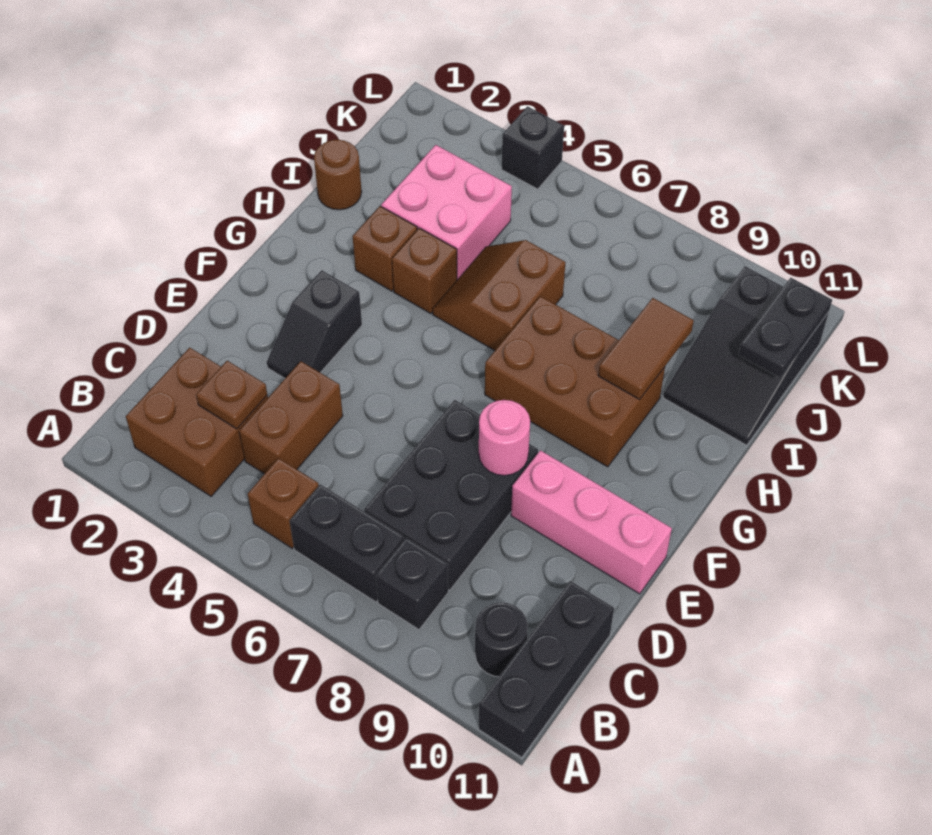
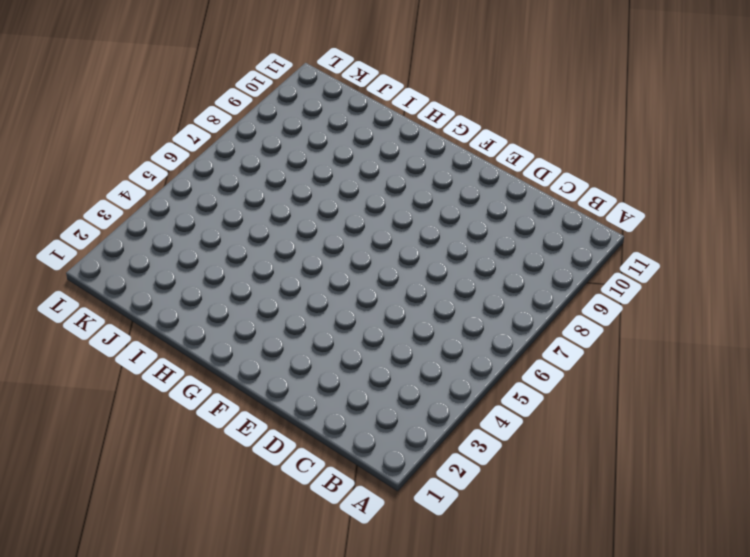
none -> black 1x3 brick [479,581,614,758]
none -> brown 2x2 brick [126,348,268,496]
none -> brown 1x1 brick [248,458,319,548]

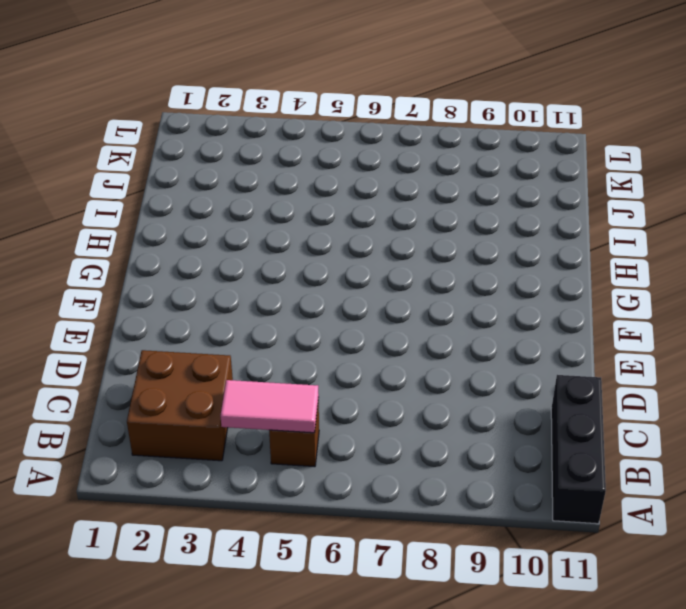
pink 1x2 tile [220,380,319,433] -> none
none -> black 1x2 brick [290,484,404,602]
none -> black 1x1 brick [376,538,448,629]
none -> black 1x1 round brick [475,602,528,677]

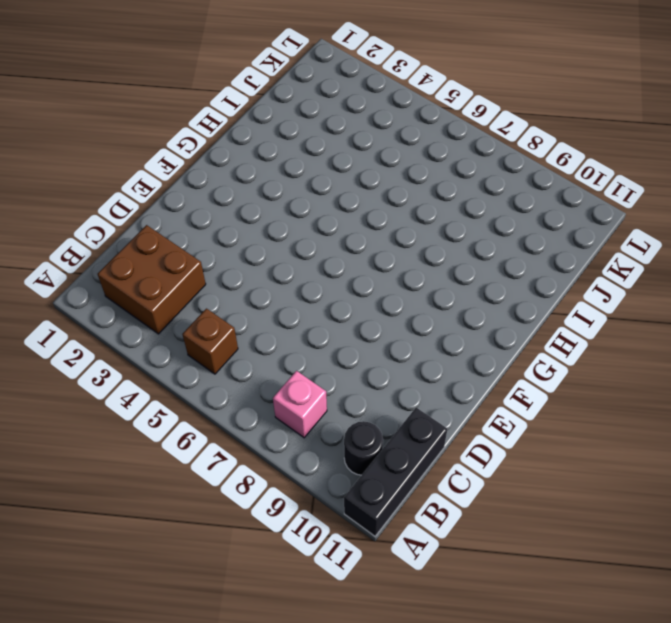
pink 1x1 brick [273,371,327,438] -> black 1x1 brick [376,538,448,629]
none -> black 1x2 brick [290,484,404,602]
none -> brown 1x2 brick [239,361,343,474]
none -> black 2x3 brick [364,400,538,590]

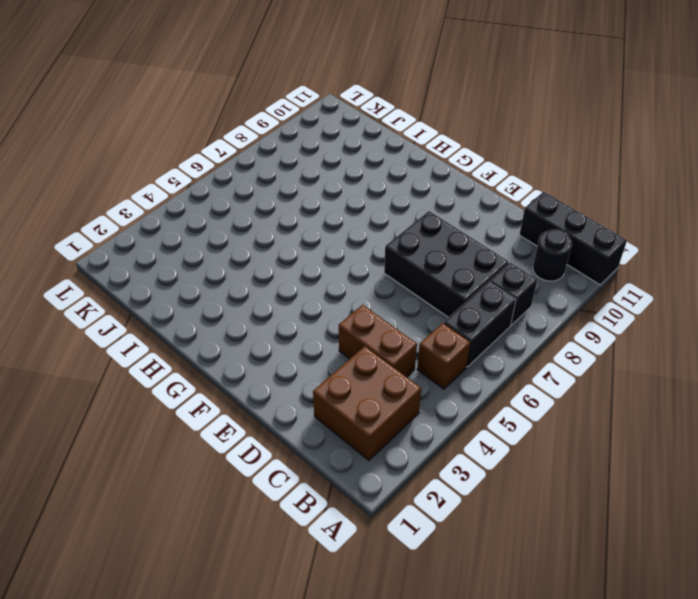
none -> black 1x2 slope [267,270,362,378]
none -> pink 1x3 brick [511,450,672,594]
none -> brown 2x3 brick [485,296,665,467]

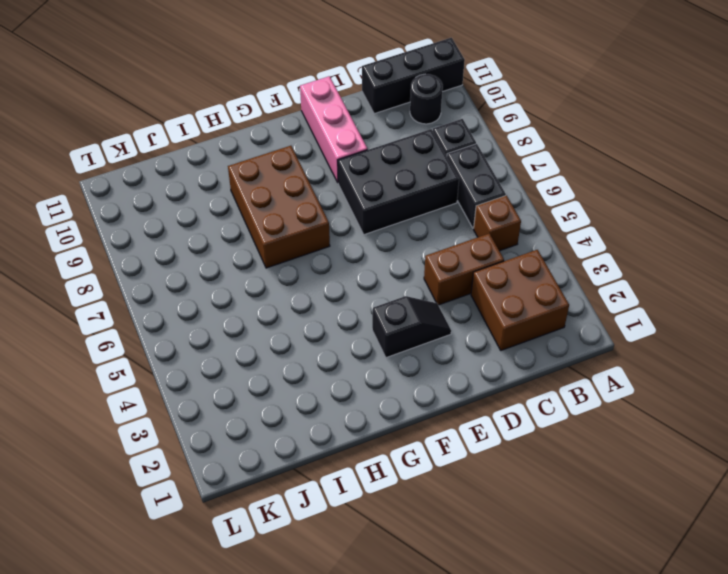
none -> brown 1x1 brick [353,206,417,291]
none -> brown 1x1 brick [392,228,457,314]
none -> brown 2x2 slope [433,240,565,351]

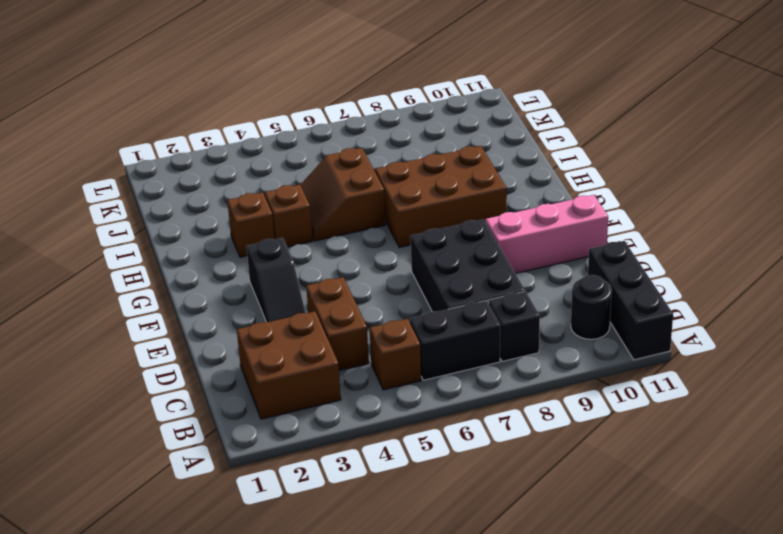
none -> brown 1x1 round brick [314,140,362,210]
none -> pink 2x2 brick [381,145,512,280]
none -> black 2x3 slope [663,266,829,445]

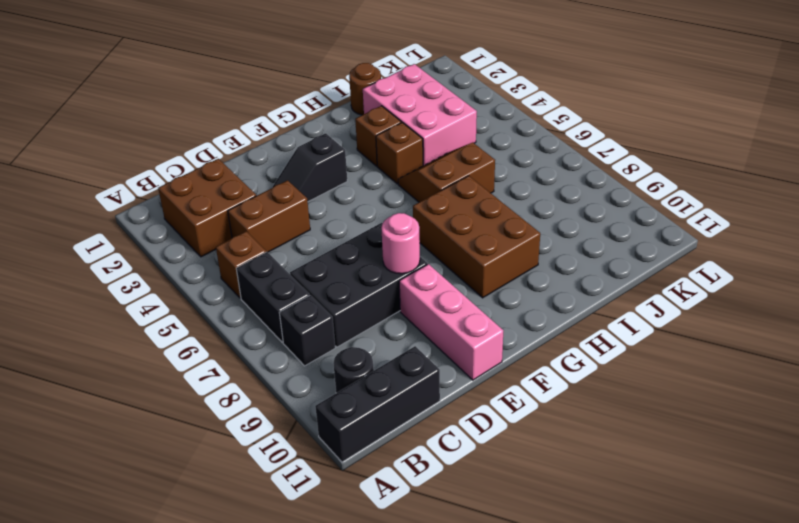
pink 2x3 brick [363,64,477,166] -> pink 2x2 brick [381,145,512,280]
none -> black 2x3 slope [663,266,829,445]
none -> black 1x1 brick [502,106,564,189]
none -> brown 1x1 plate [196,361,267,429]

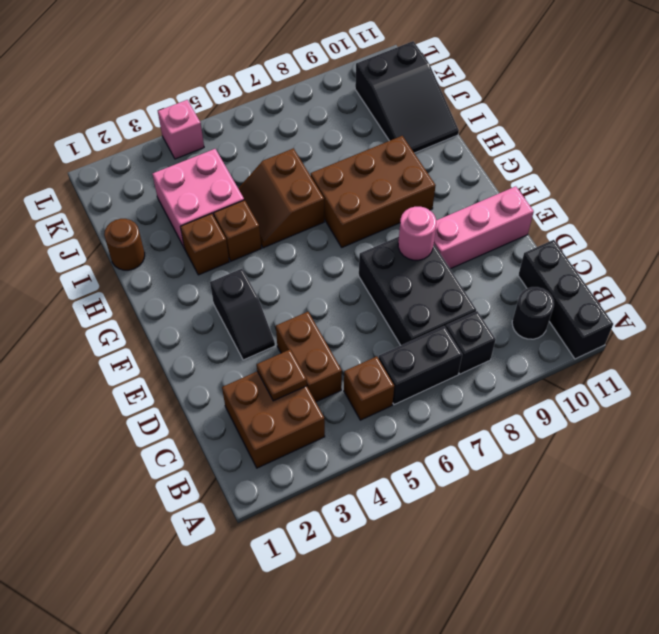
pink 1x1 brick [158,100,204,159] -> black 1x1 brick [502,106,564,189]
none -> brown 1x2 tile [598,298,694,399]
none -> black 1x2 plate [739,278,832,378]

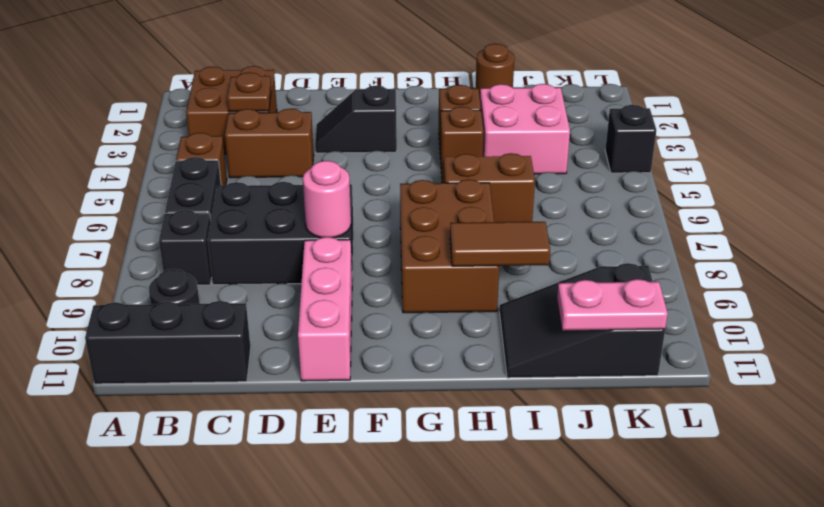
pink 1x2 plate [557,279,668,331] -> black 1x2 plate [739,278,832,378]

